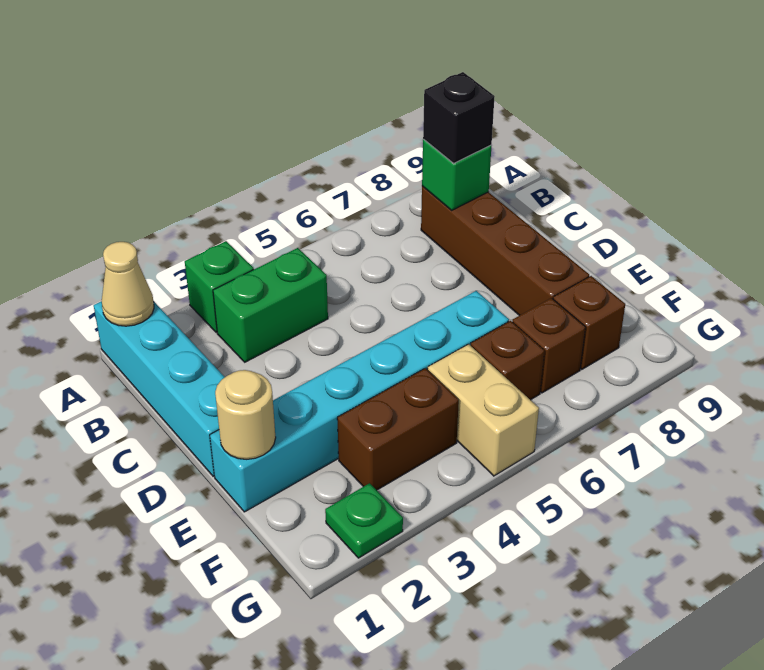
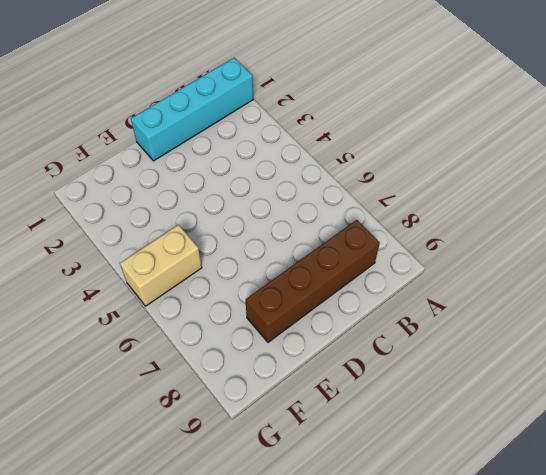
none -> green 1x1 brick [185,241,254,333]
none -> green 1x2 brick [213,248,328,362]
none -> cyan 1x6 brick [210,291,509,512]

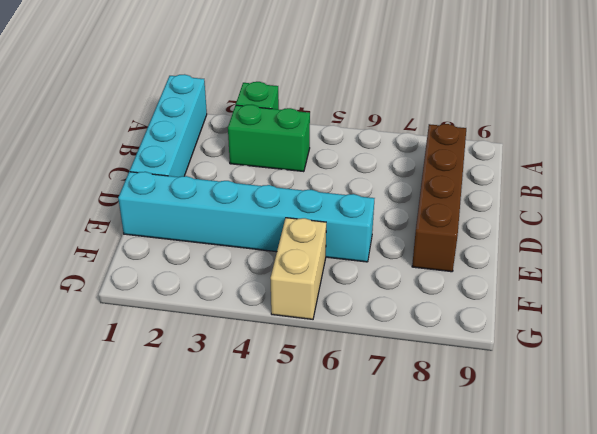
none -> brown 1x2 brick [337,368,459,490]
none -> brown 1x1 brick [471,321,544,400]
none -> brown 1x1 brick [512,298,585,393]

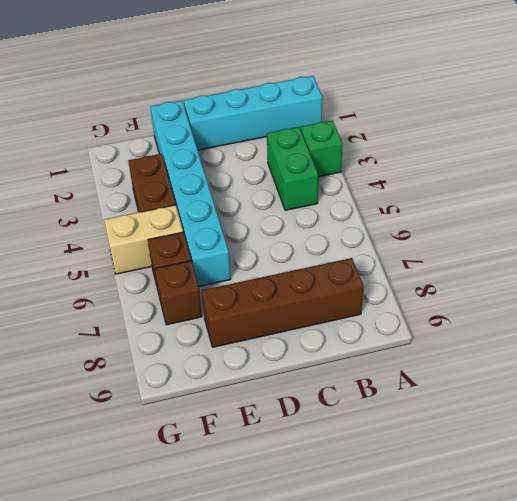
none -> brown 1x1 brick [553,276,625,369]
none -> green 1x1 plate [325,483,403,558]
none -> tan 1x1 cone [102,242,154,326]

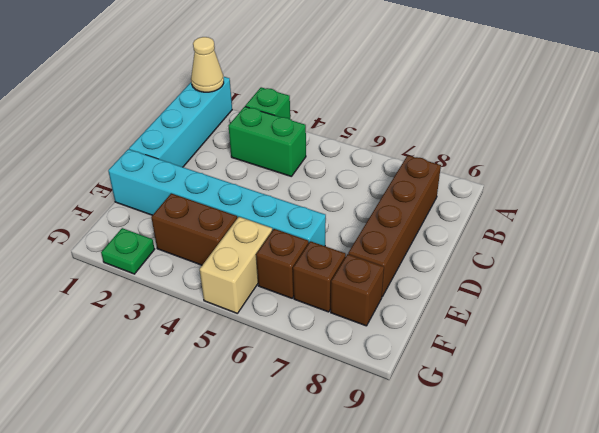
none -> green 1x1 brick [422,139,491,211]
none -> tan 1x1 round brick [215,370,276,459]
none -> black 1x1 brick [423,72,495,163]

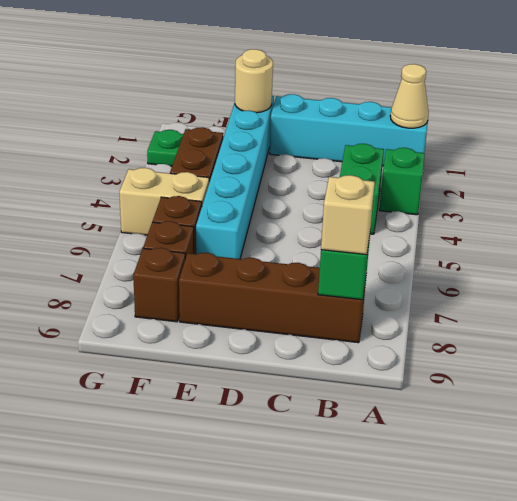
tan 1x1 brick [321,175,375,255] -> black 1x1 brick [423,72,495,163]

